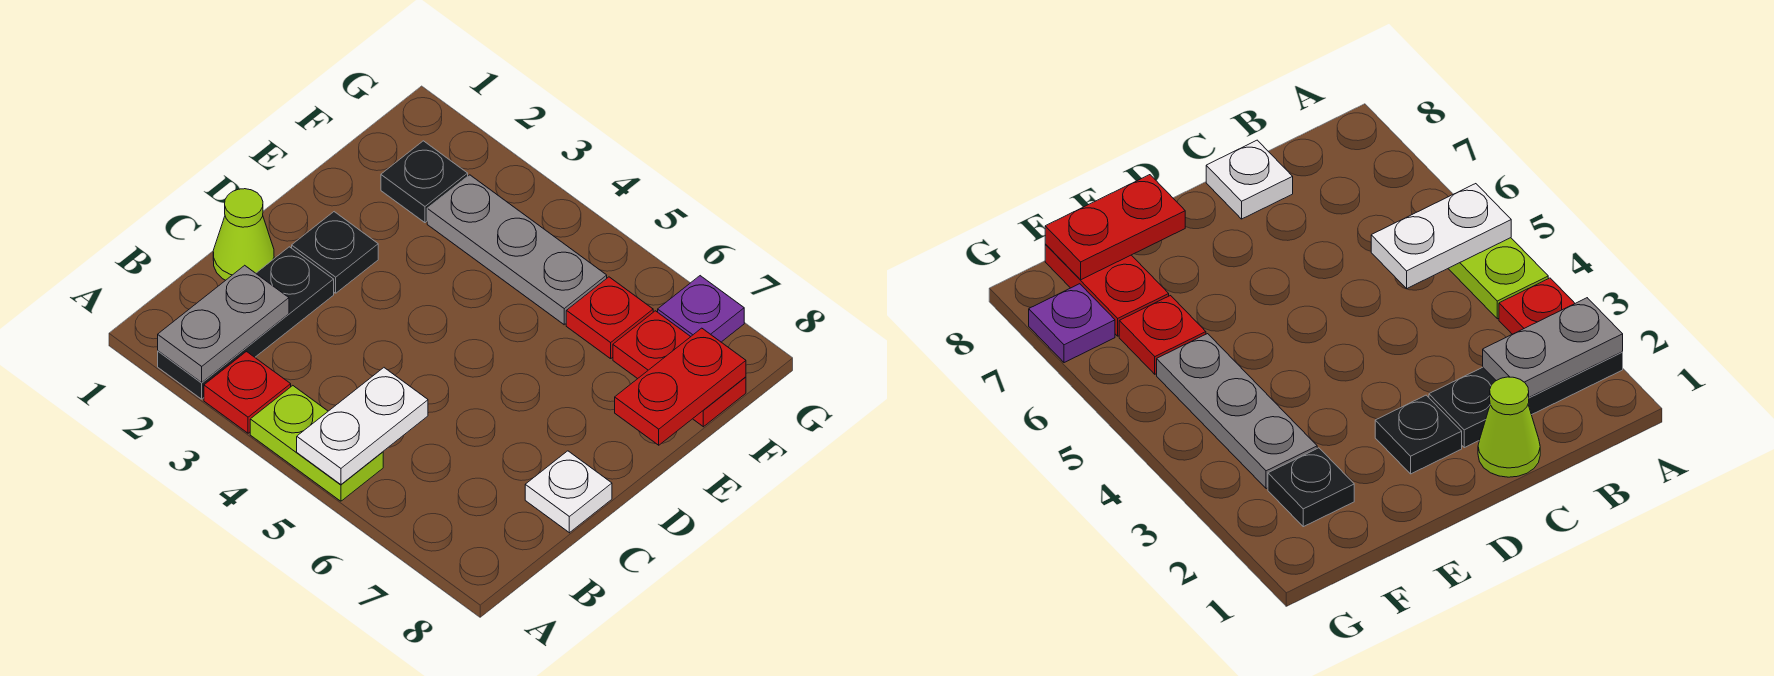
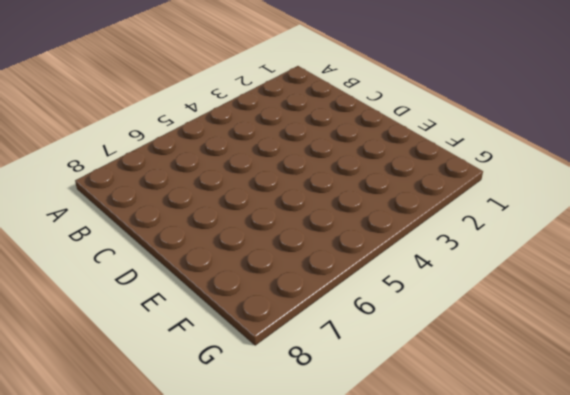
none -> black 1x3 plate [158,247,334,399]
none -> red 1x1 plate [204,352,291,433]
none -> lime 1x2 plate [250,386,383,501]

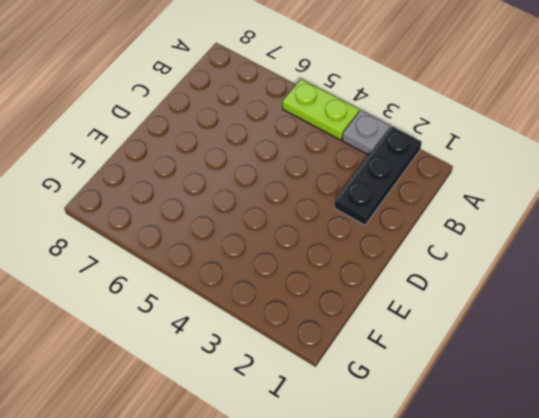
grey 1x1 plate [342,110,390,156] -> red 1x1 plate [204,352,291,433]
none -> lime 1x1 cone [213,189,274,280]
none -> white 1x1 plate [525,451,612,533]
none -> black 1x1 plate [292,212,378,293]

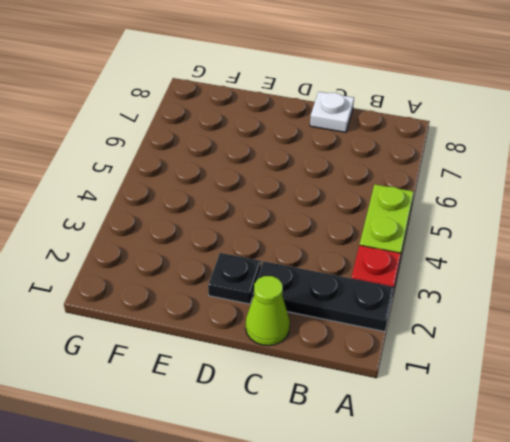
none -> black 1x1 plate [381,141,468,223]
none -> grey 1x3 plate [427,175,607,325]
none -> red 1x1 plate [566,277,653,359]

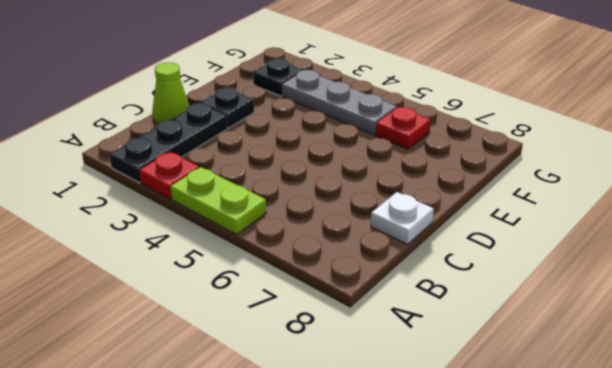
none -> red 1x2 plate [613,311,746,427]
none -> purple 1x1 plate [658,276,744,342]
none -> grey 1x2 plate [158,265,289,382]

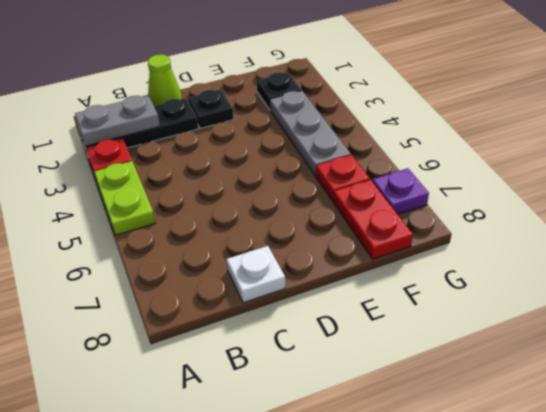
none -> white 1x2 plate [297,368,428,485]
none -> red 1x2 plate [615,328,746,445]

